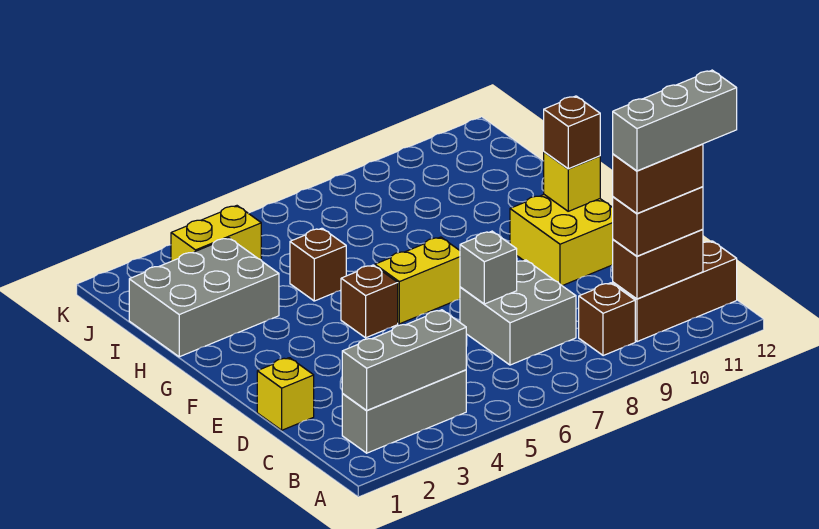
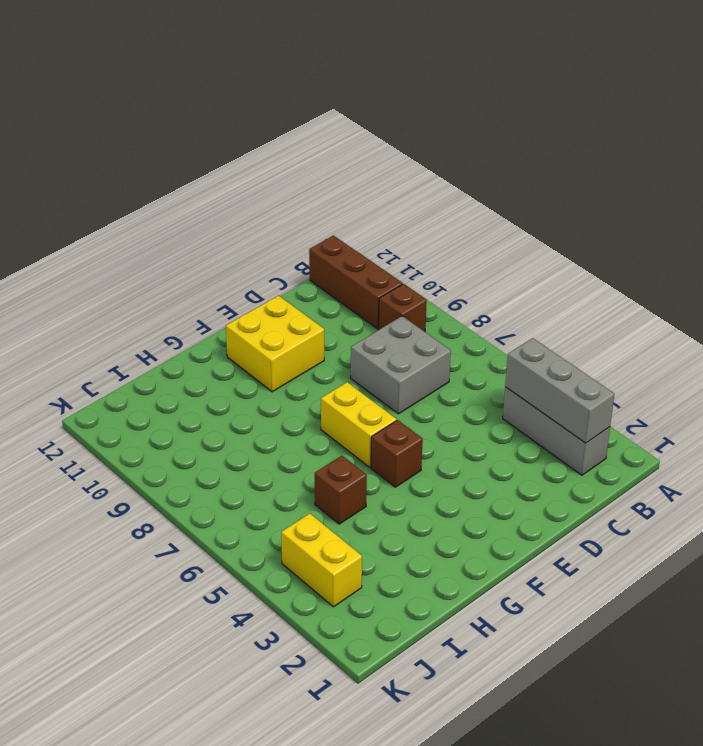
none -> yellow 1x1 brick [257,358,314,430]
none -> grey 2x3 brick [129,238,279,357]
none -> brown 1x2 brick [613,229,703,299]

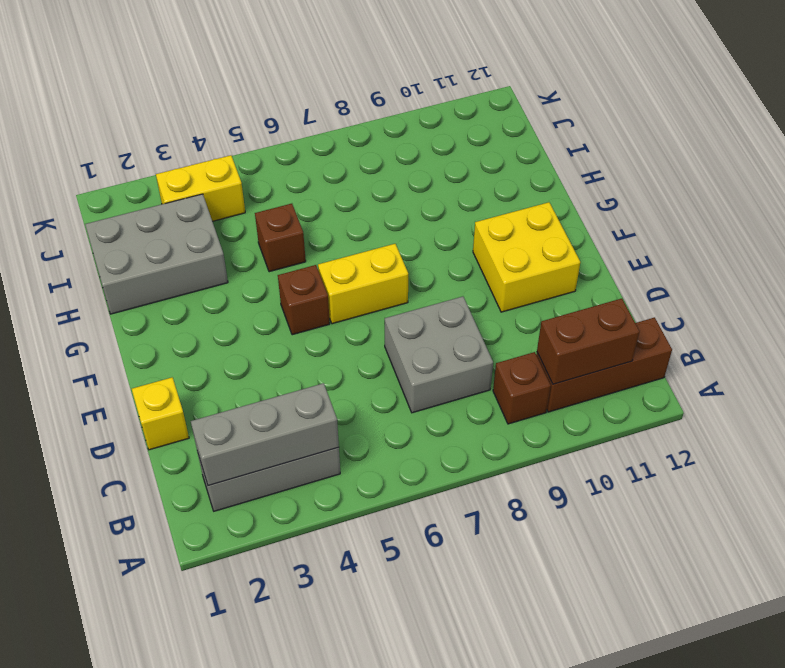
none -> grey 1x1 brick [460,231,517,304]
none -> yellow 1x1 brick [544,152,600,211]
none -> brown 1x2 brick [613,187,703,256]

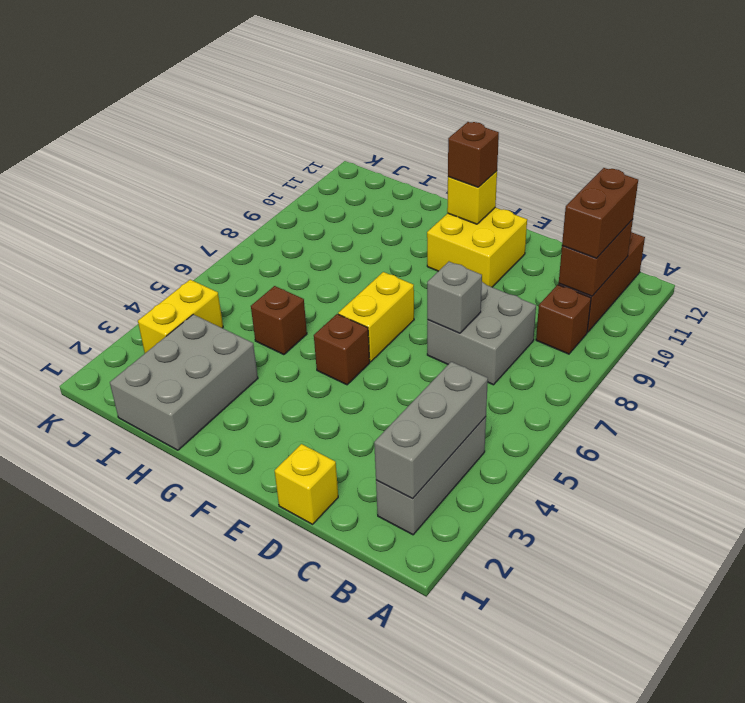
none -> brown 1x2 brick [613,144,703,213]
none -> grey 1x3 brick [613,70,737,171]

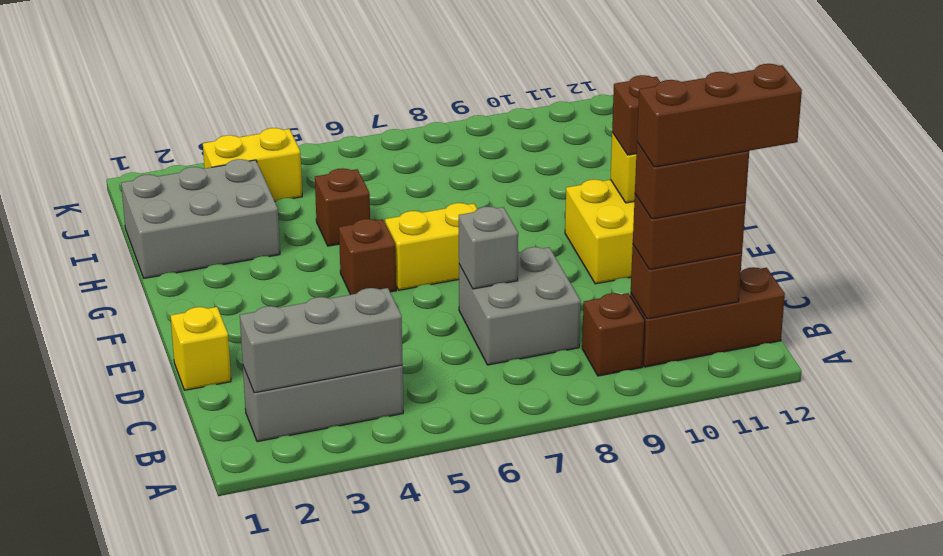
brown 1x3 brick [637,64,802,167] -> grey 1x3 brick [613,70,737,171]

